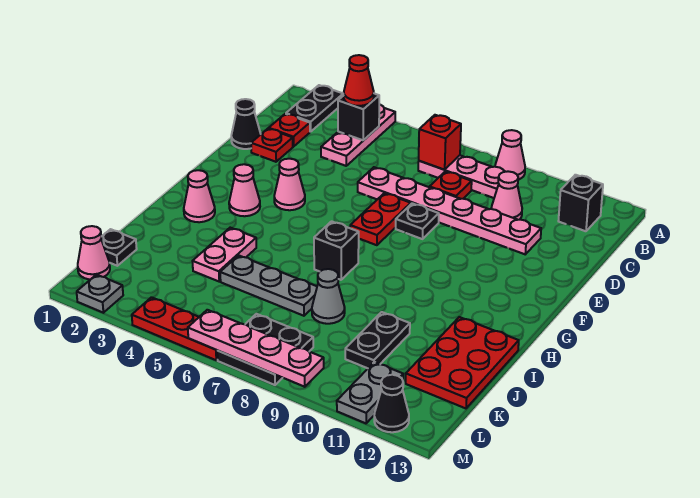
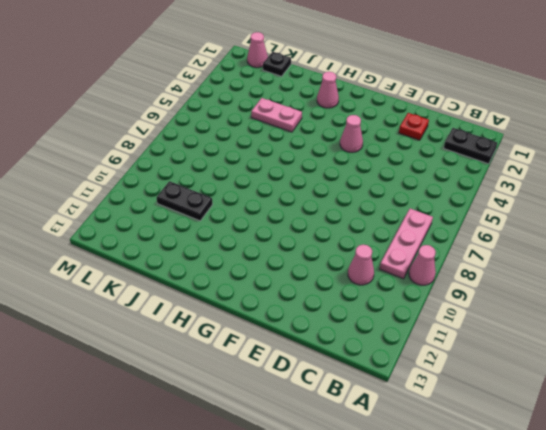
none -> pink 1x3 plate [321,104,395,166]
none -> black 1x1 brick [559,175,603,231]
none -> red 1x1 plate [269,114,310,147]
none -> red 1x1 plate [430,171,472,199]

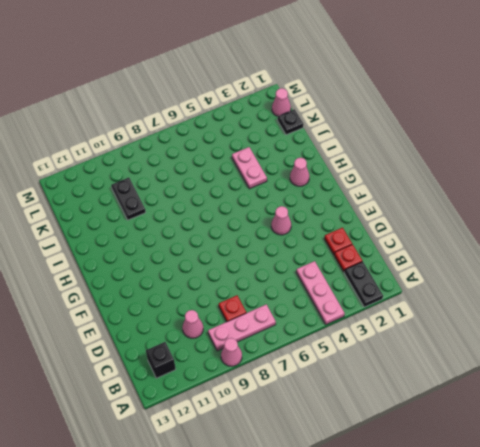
none -> black 1x1 cone [231,99,261,149]
none -> pink 1x6 plate [358,167,541,254]
none -> red 1x2 plate [350,193,411,245]
none -> black 1x1 plate [396,203,439,239]

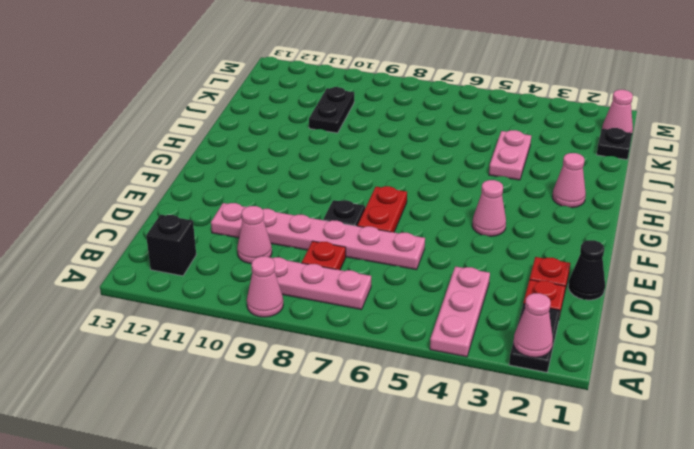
pink 1x1 cone [514,293,553,357] -> pink 1x1 cone moved to [229,164,260,216]
none -> black 1x1 brick [314,221,359,280]
none -> red 2x3 plate [406,317,519,408]
none -> grey 1x3 plate [220,255,317,316]
none -> grey 1x1 cone [312,269,345,324]

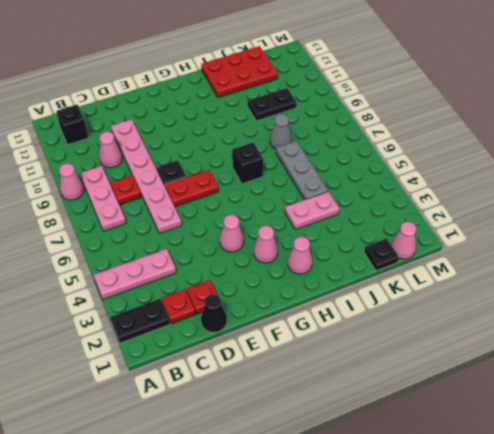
none -> black 2x2 plate [217,314,313,385]
none -> grey 1x2 plate [337,362,403,423]
none -> grey 1x1 plate [77,275,123,313]
none -> red 1x3 plate [132,297,218,360]

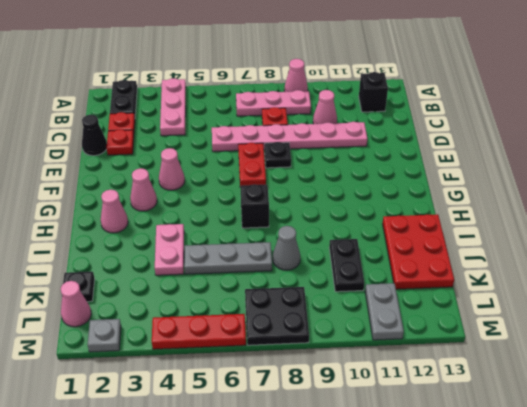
none -> black 1x1 cone [374,375,409,432]
none -> black 1x1 brick [338,94,379,140]
none -> red 1x1 brick [419,115,461,170]
none -> pink 1x4 plate [188,310,324,387]

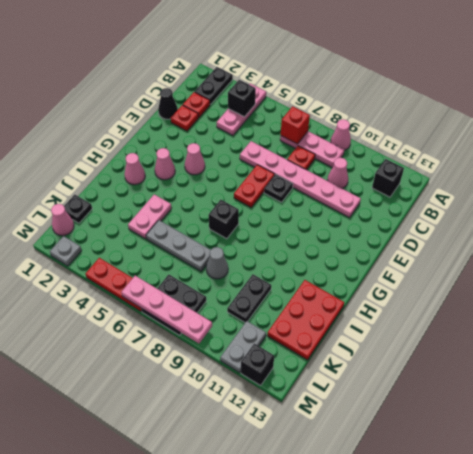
black 1x1 brick [241,344,274,386] -> black 1x1 cone [374,375,409,432]
none -> red 1x1 cone [343,55,374,106]

